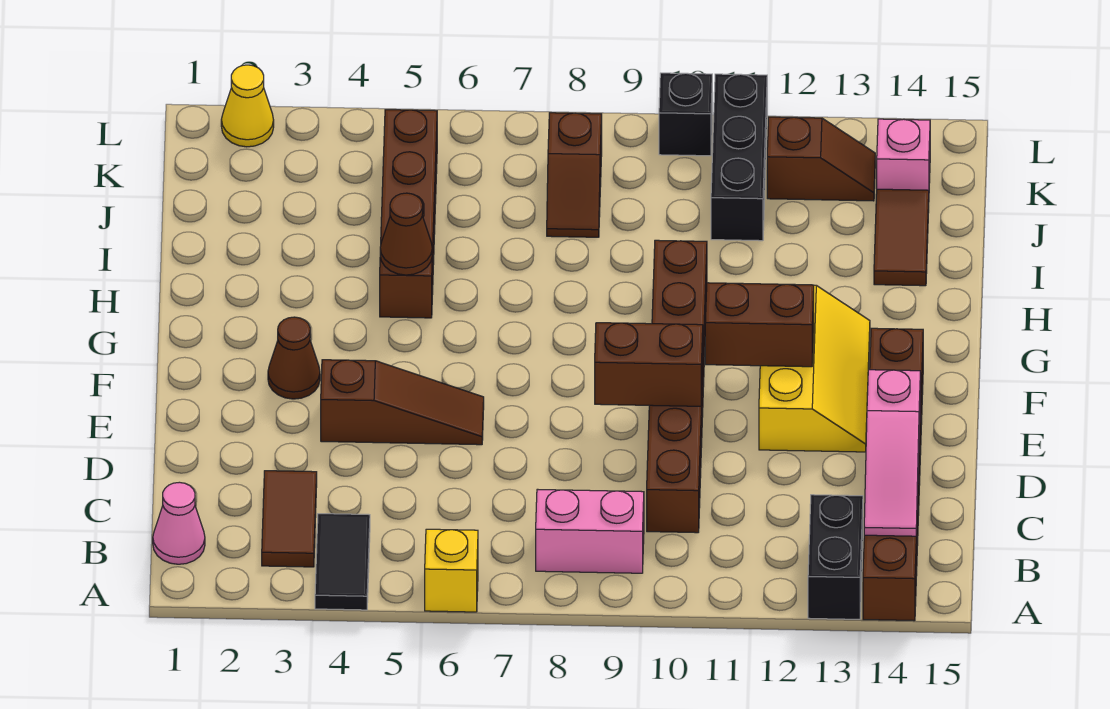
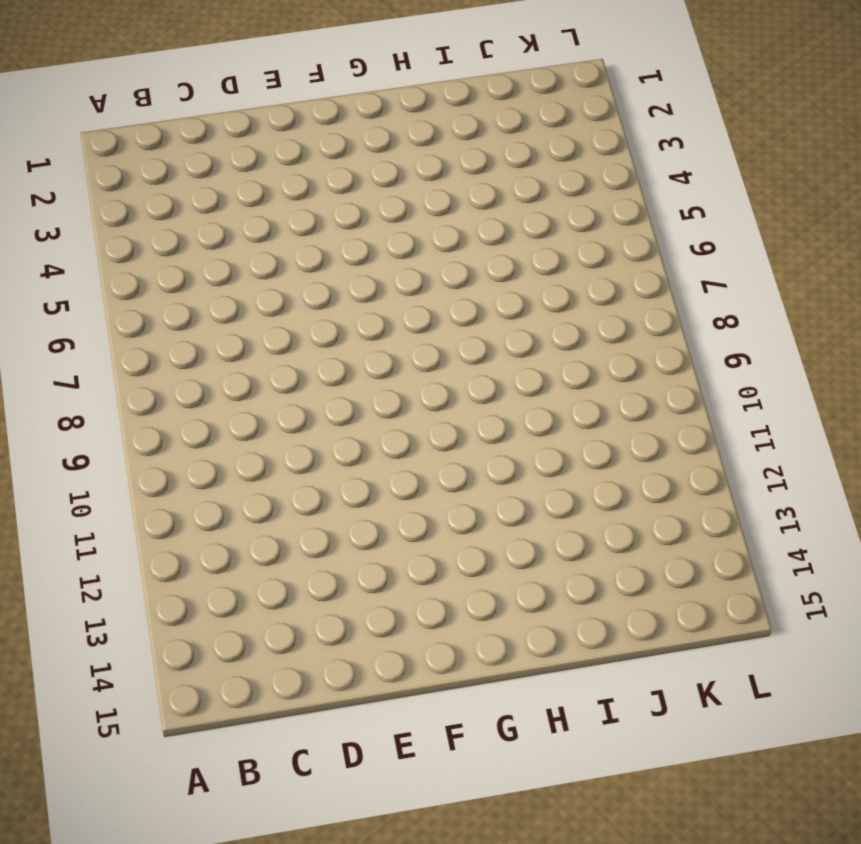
none -> black 1x2 tile [315,514,370,610]
none -> yellow 1x1 brick [425,529,478,612]
none -> black 1x2 brick [808,495,863,619]

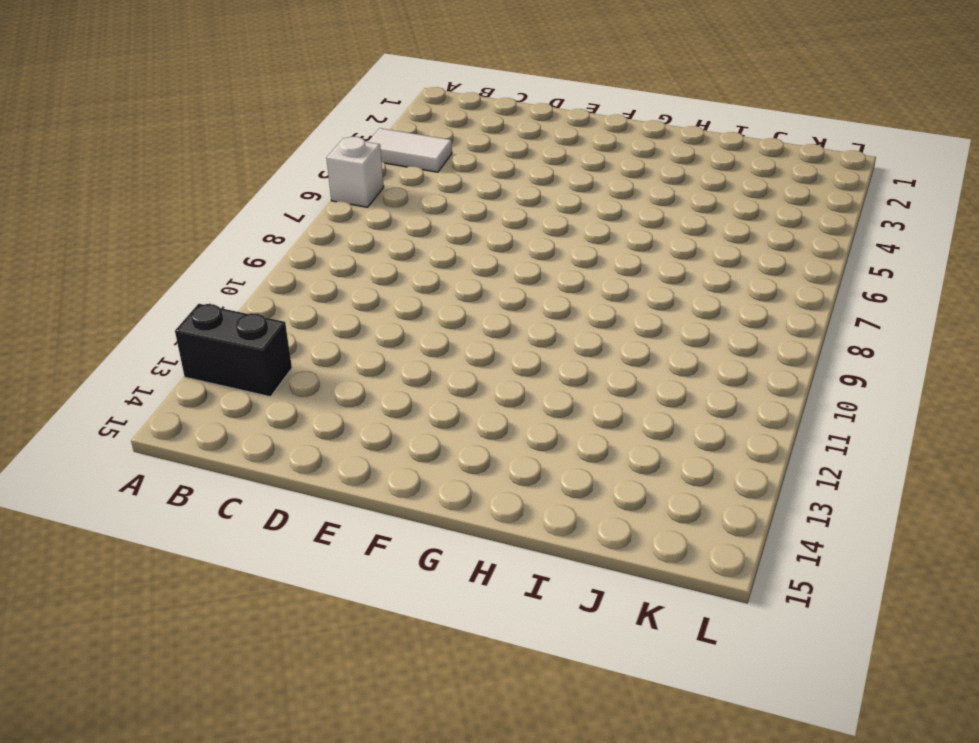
white 1x2 tile [368,128,452,172] -> black 1x2 tile [315,514,370,610]
white 1x1 brick [326,137,384,207] -> yellow 1x1 brick [425,529,478,612]
none -> brown 1x6 brick [863,328,923,621]
none -> pink 1x1 cone [153,482,205,564]
none -> brown 1x2 tile [262,471,317,567]

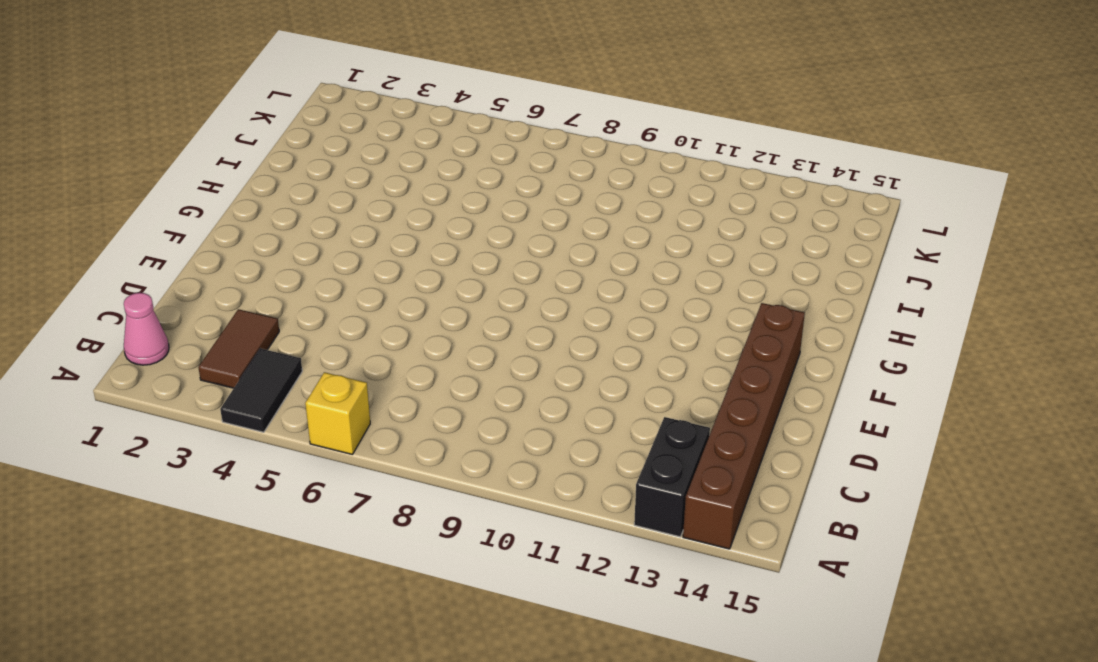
none -> pink 1x2 brick [536,489,644,573]
none -> brown 1x6 brick [647,240,707,533]
none -> brown 1x3 slope [321,360,484,445]

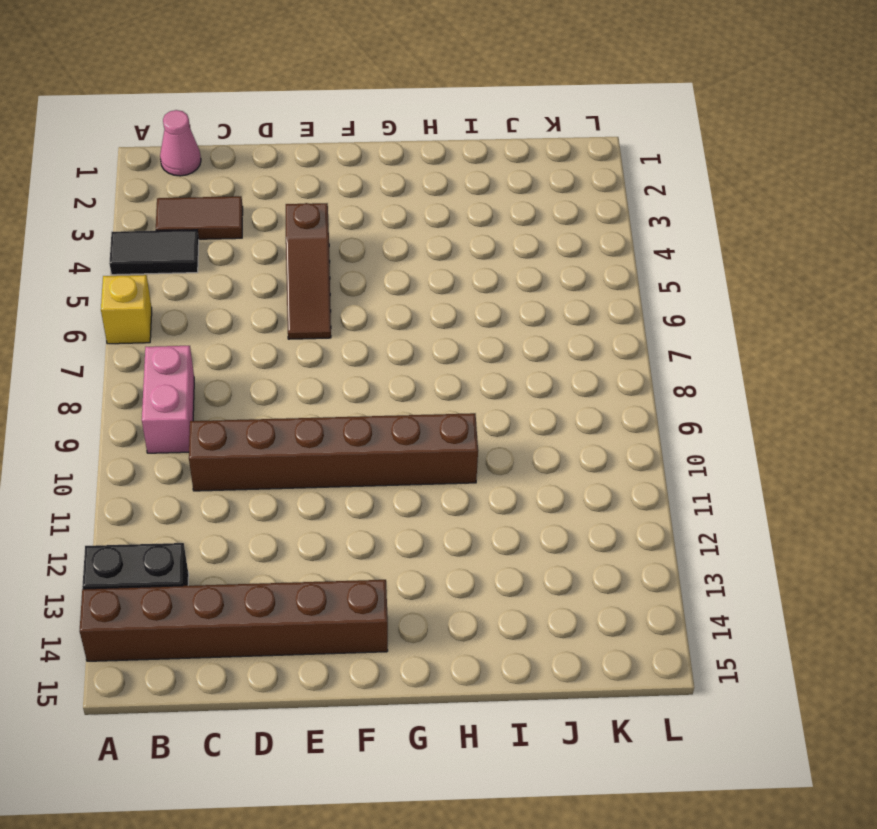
none -> yellow 2x3 slope [759,285,870,452]
none -> brown 1x1 cone [268,317,320,399]
none -> brown 1x4 brick [380,110,437,318]

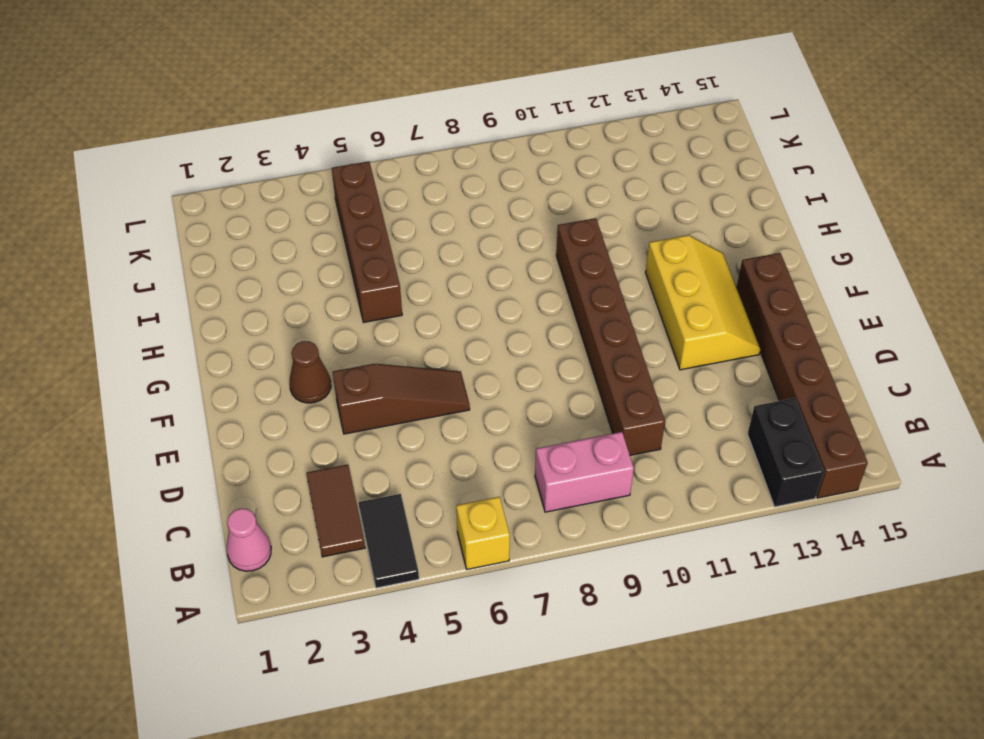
none -> brown 1x2 tile [874,189,929,286]
none -> brown 1x2 slope [547,113,602,237]
none -> black 1x3 brick [711,74,767,241]

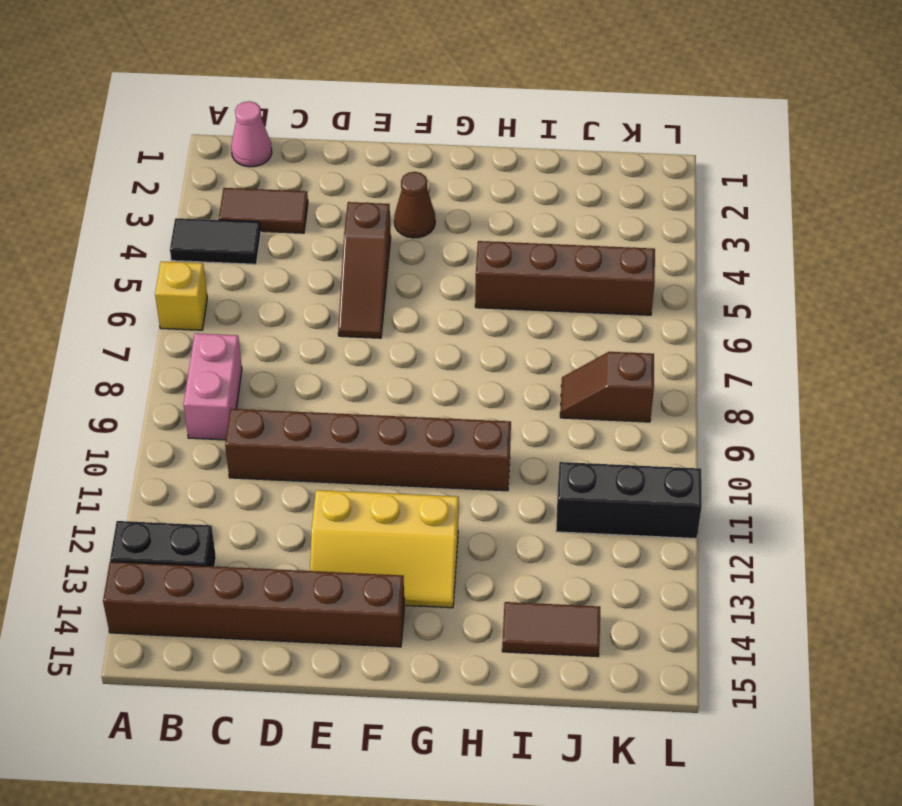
none -> brown 1x2 slope [767,117,875,201]
none -> pink 1x1 brick [877,119,930,191]
none -> yellow 1x1 cone [221,65,274,147]

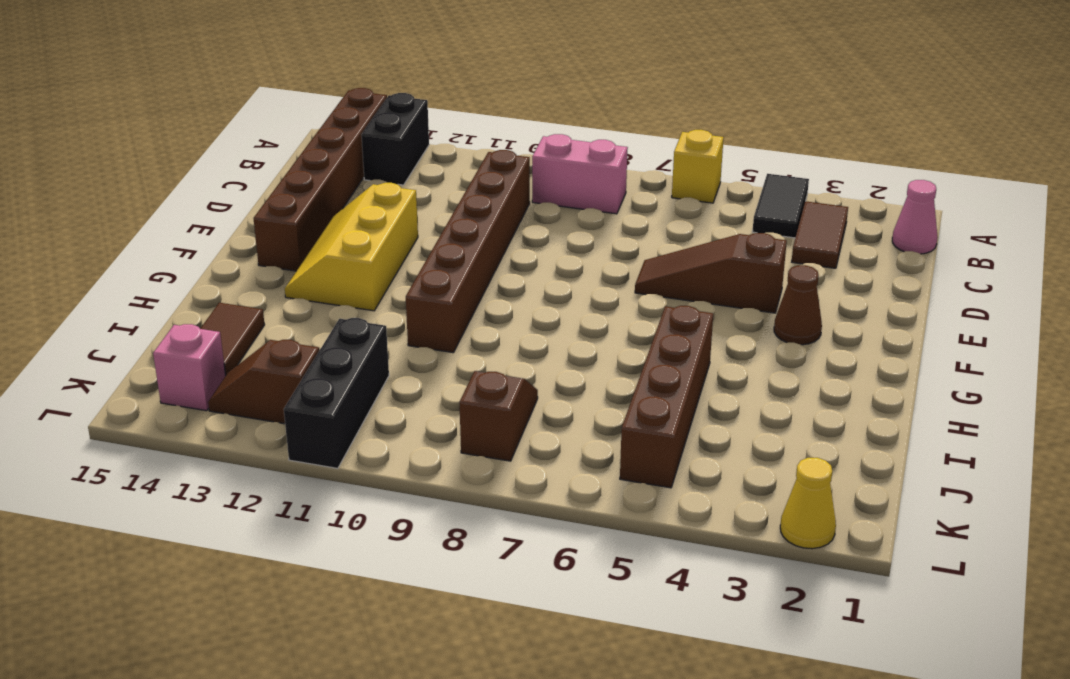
none -> black 1x1 brick [659,73,712,156]
none -> pink 1x3 slope [864,370,920,536]
none -> brown 1x2 brick [595,323,703,406]

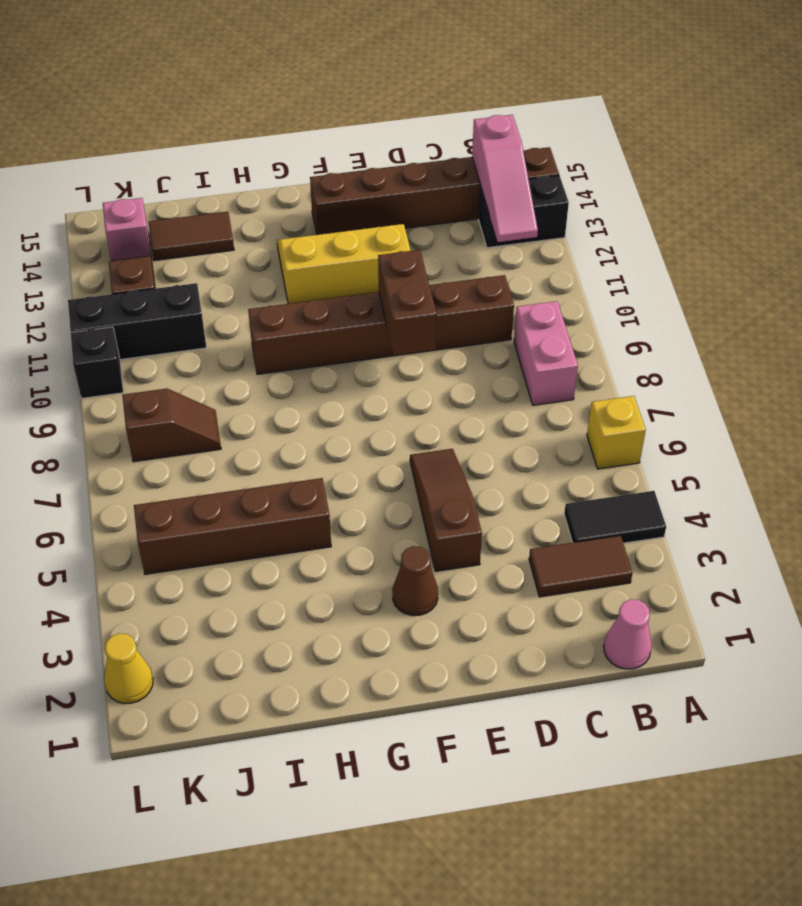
pink 1x3 slope [472,115,538,242] -> pink 1x3 slope turned to [864,370,920,536]
none -> brown 1x2 brick [705,283,814,367]
none -> brown 1x1 cone [380,193,432,275]

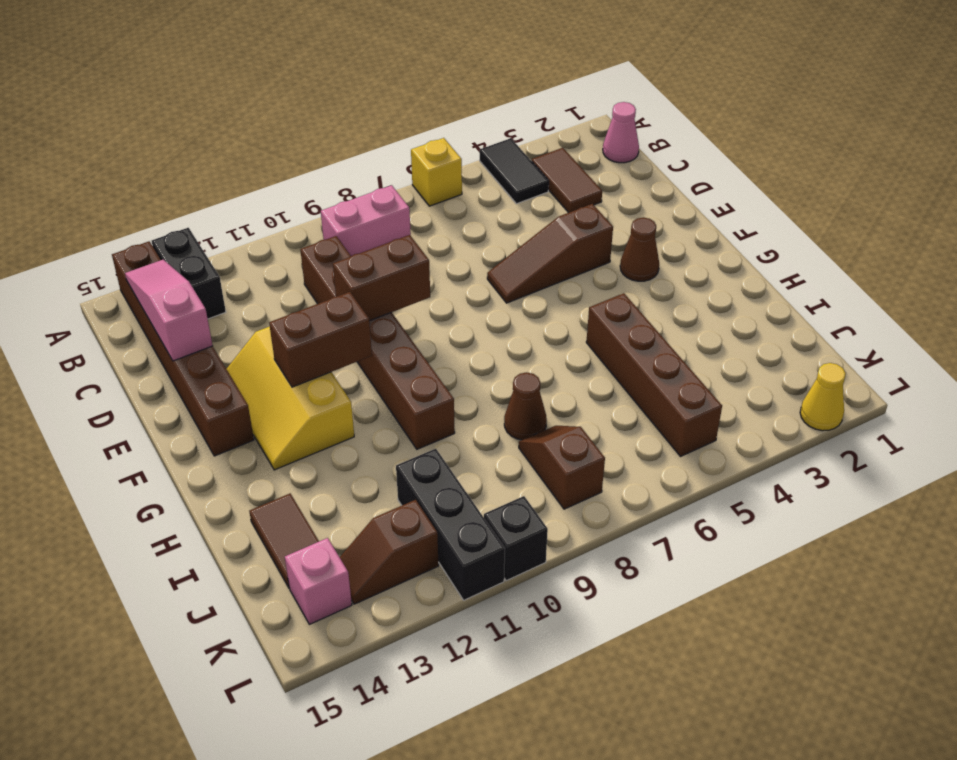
brown 1x1 cone [504,372,547,440] -> brown 1x1 cone moved to [380,193,432,275]

